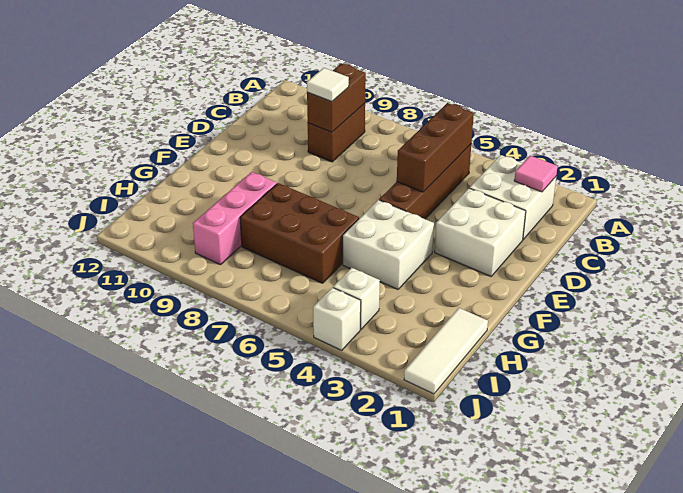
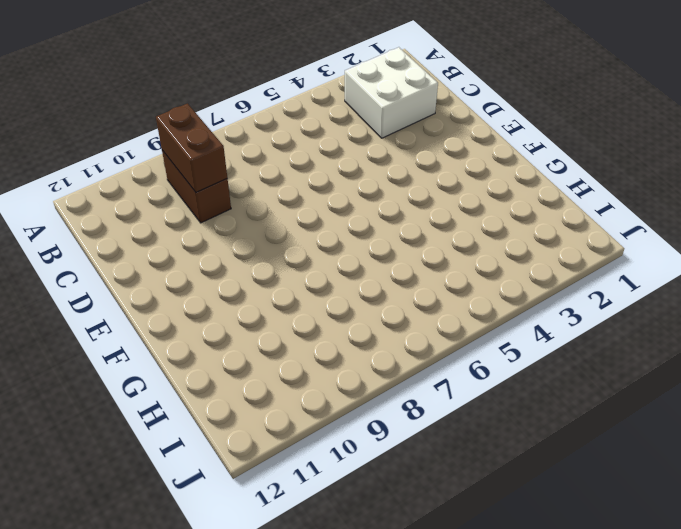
none -> brown 1x4 brick [379,144,471,219]
none -> white 2x2 brick [435,188,526,276]
none -> white 2x2 brick [343,200,434,289]

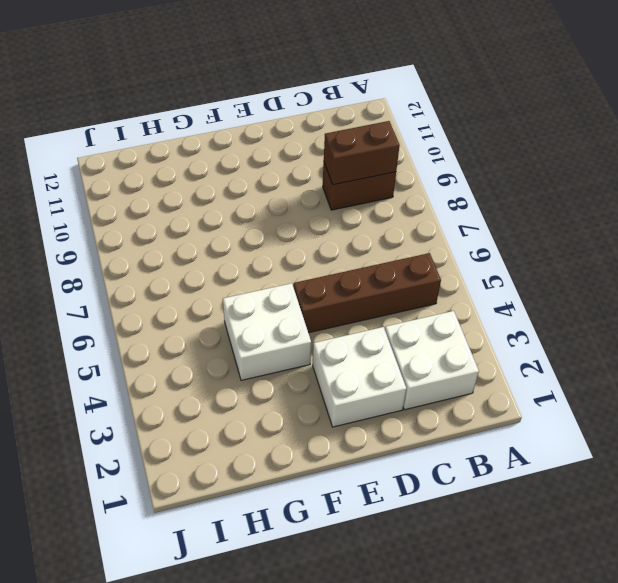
none -> brown 2x3 brick [240,183,359,283]
none -> pink 1x3 brick [193,172,277,265]
none -> white 1x3 tile [404,308,488,394]

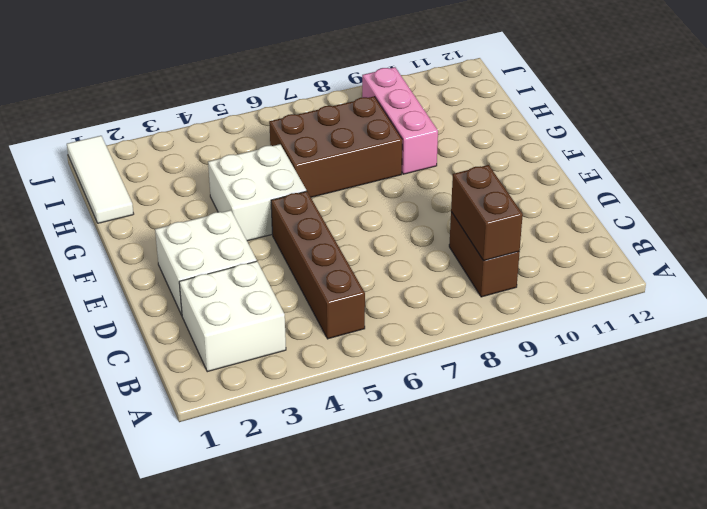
none -> white 1x1 brick [333,268,380,329]
none -> white 1x1 brick [313,288,361,350]
none -> pink 1x1 tile [514,156,558,192]

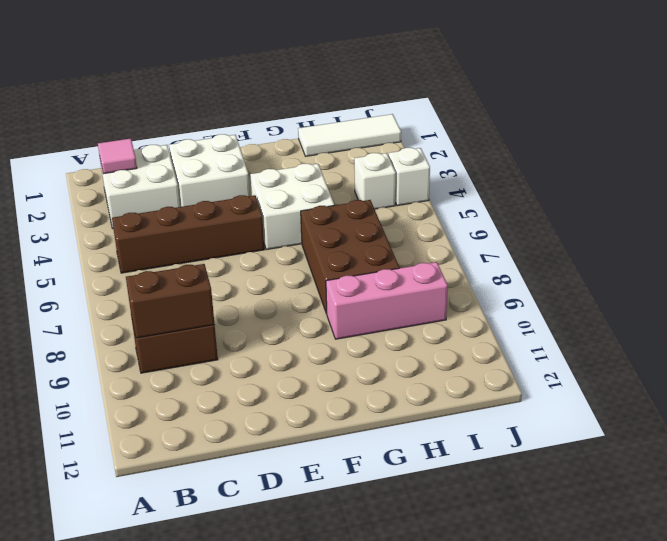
none -> brown 1x3 brick [397,103,474,192]
none -> white 1x1 tile [307,68,349,102]

